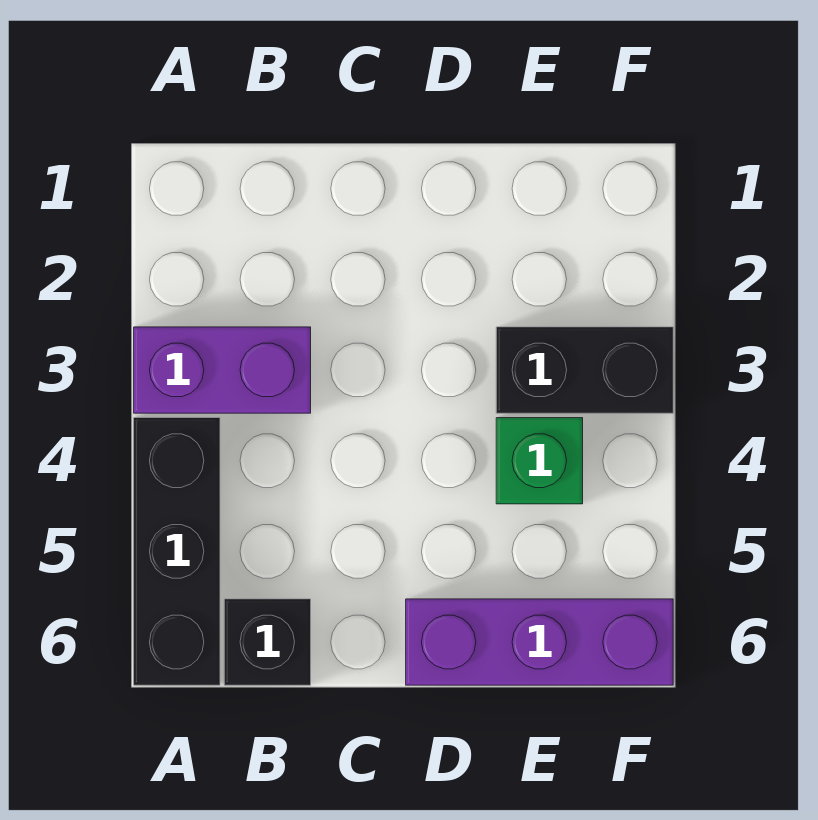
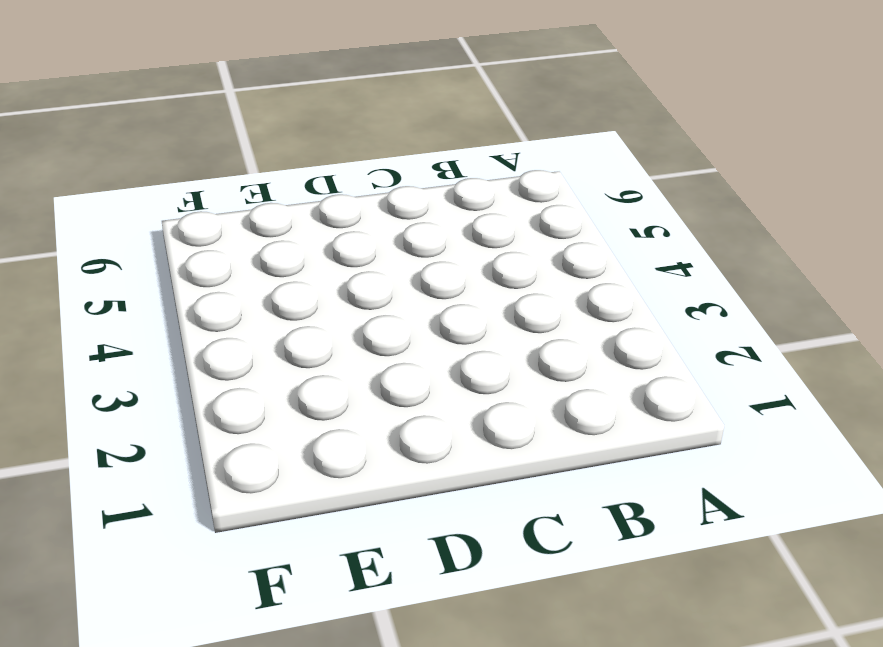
none -> purple 1x2 brick [134,327,311,413]
none -> black 1x3 brick [134,418,220,685]

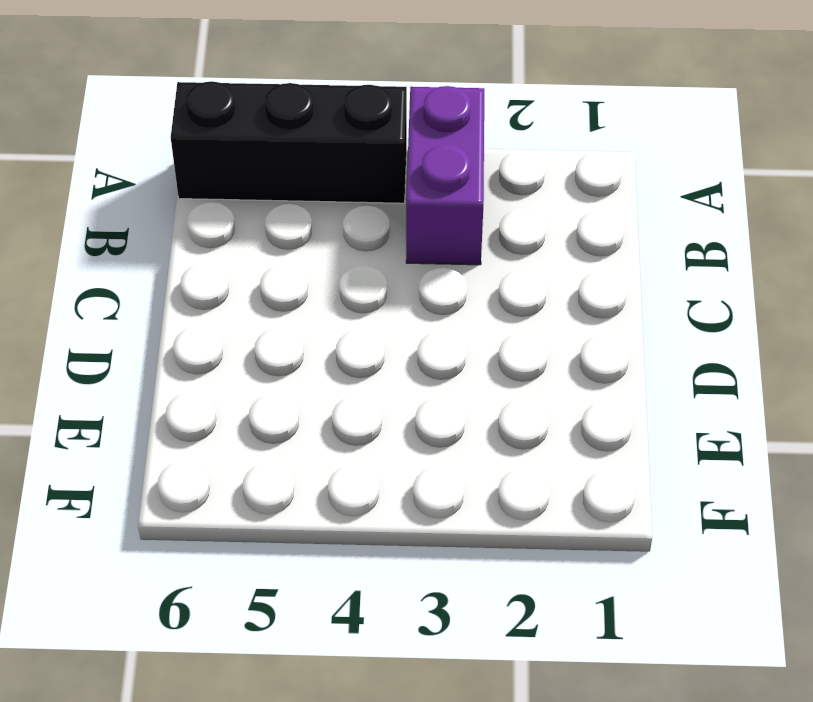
none -> black 1x1 brick [224,599,311,685]
none -> purple 1x3 brick [406,599,673,685]

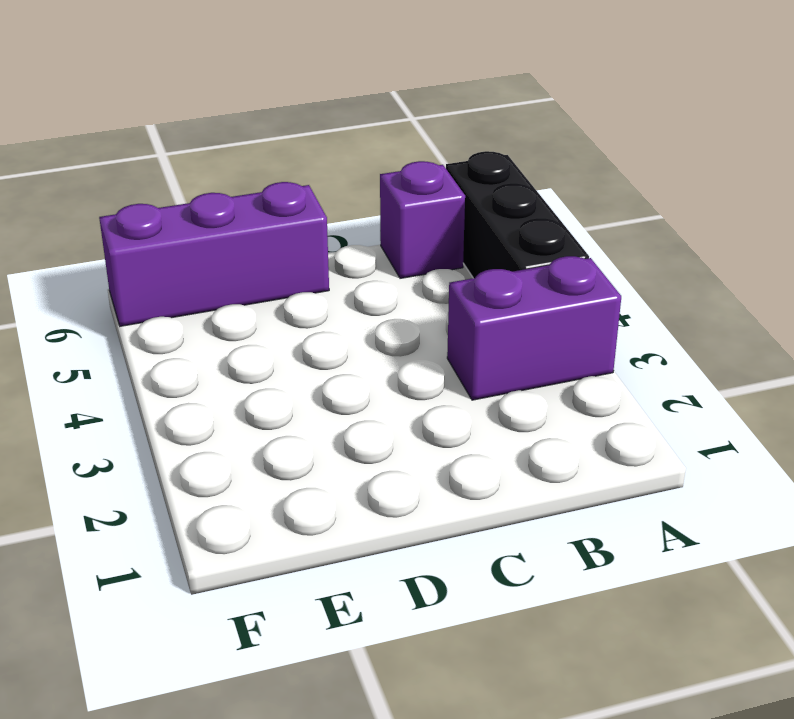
purple 1x1 brick [380,161,465,278] -> black 1x1 brick [224,599,311,685]
none -> black 1x2 brick [496,327,673,413]
none -> green 1x1 brick [496,418,583,504]

